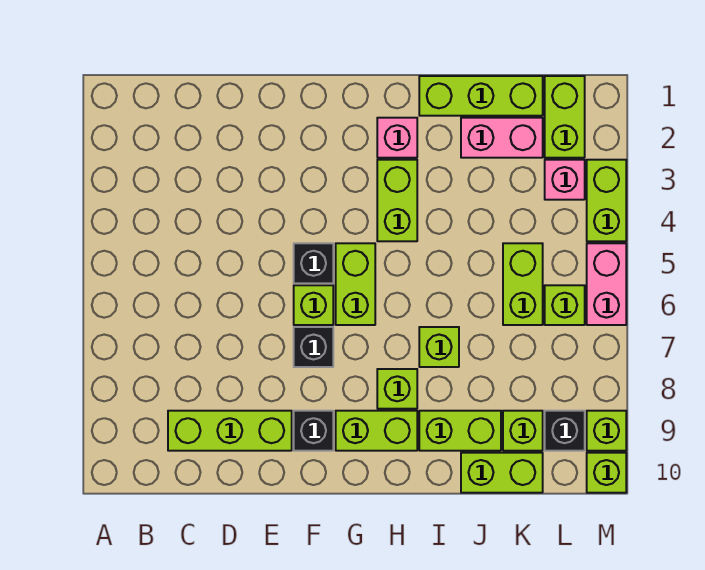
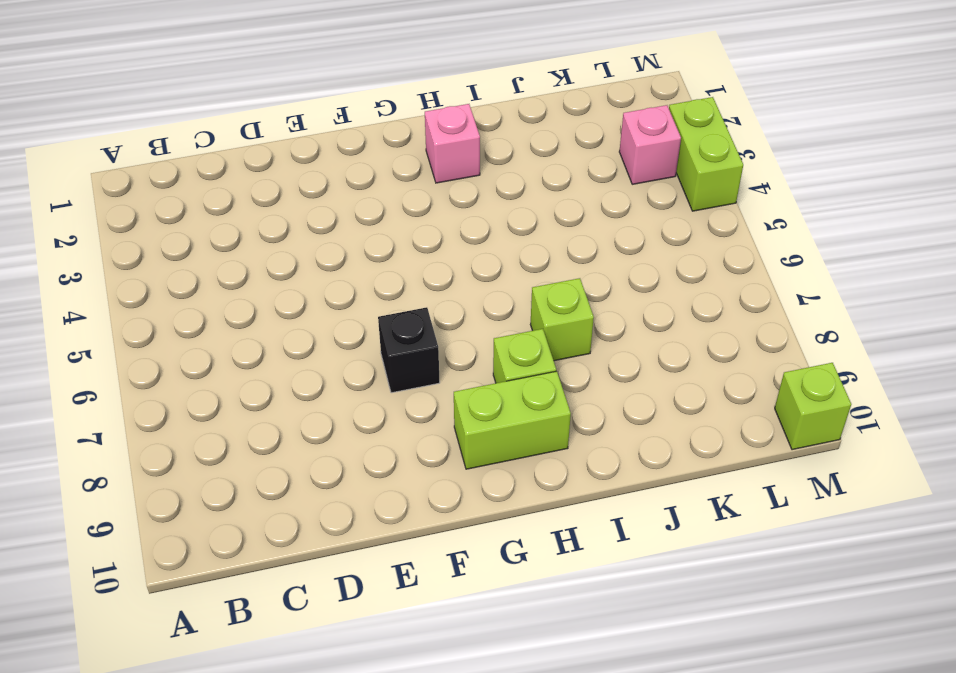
none -> lime 1x3 brick [168,411,292,451]
none -> black 1x1 brick [294,243,333,283]
none -> lime 1x1 brick [294,285,333,325]

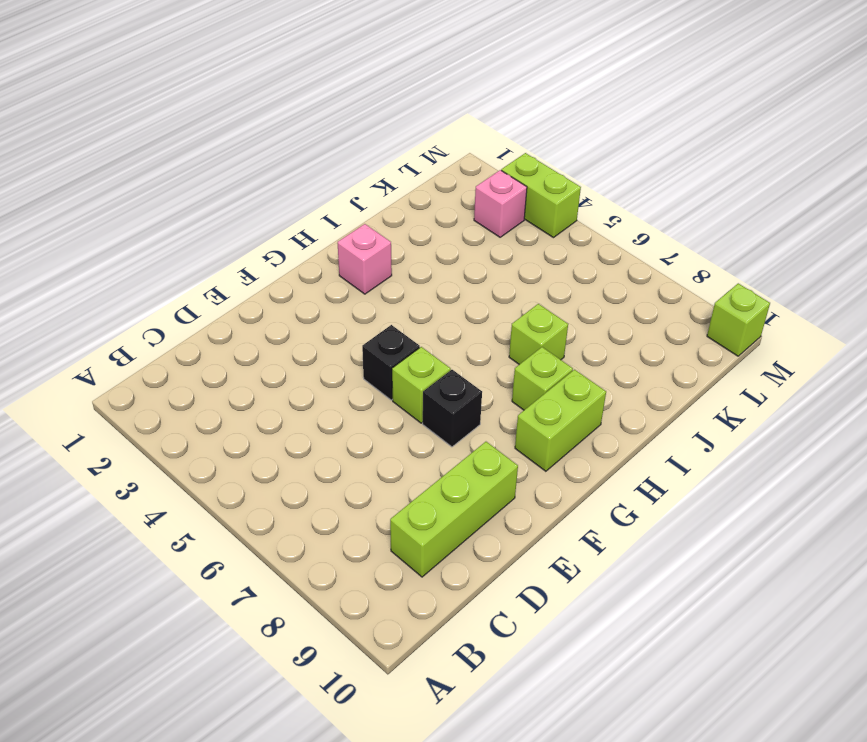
none -> black 1x1 brick [294,411,333,451]
none -> lime 1x2 brick [336,243,375,325]
none -> lime 1x2 brick [377,160,417,241]

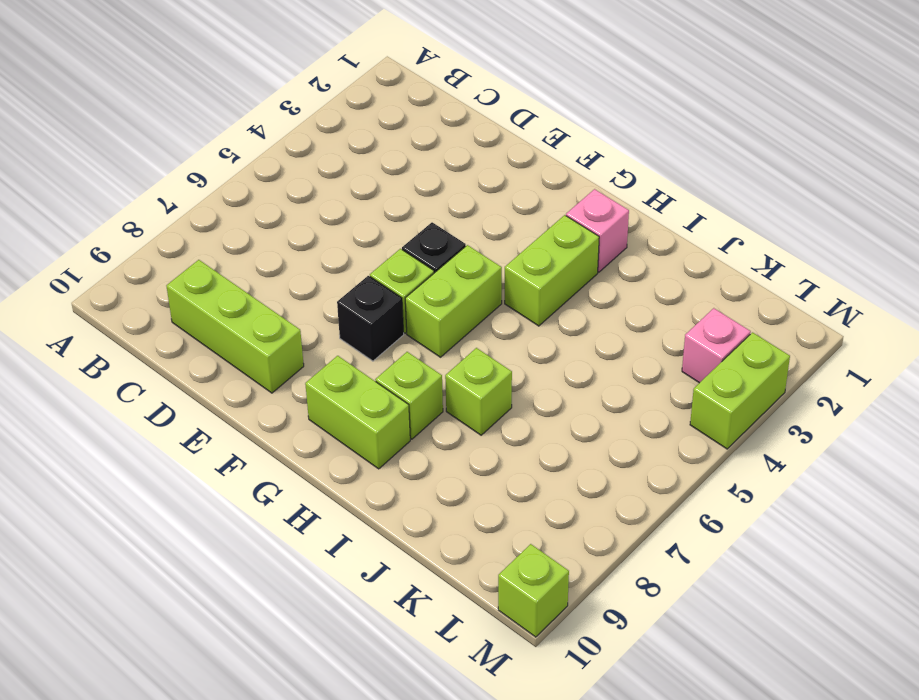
none -> black 1x1 brick [294,411,333,451]
none -> lime 1x3 brick [419,76,543,116]
none -> lime 1x2 brick [419,411,501,451]

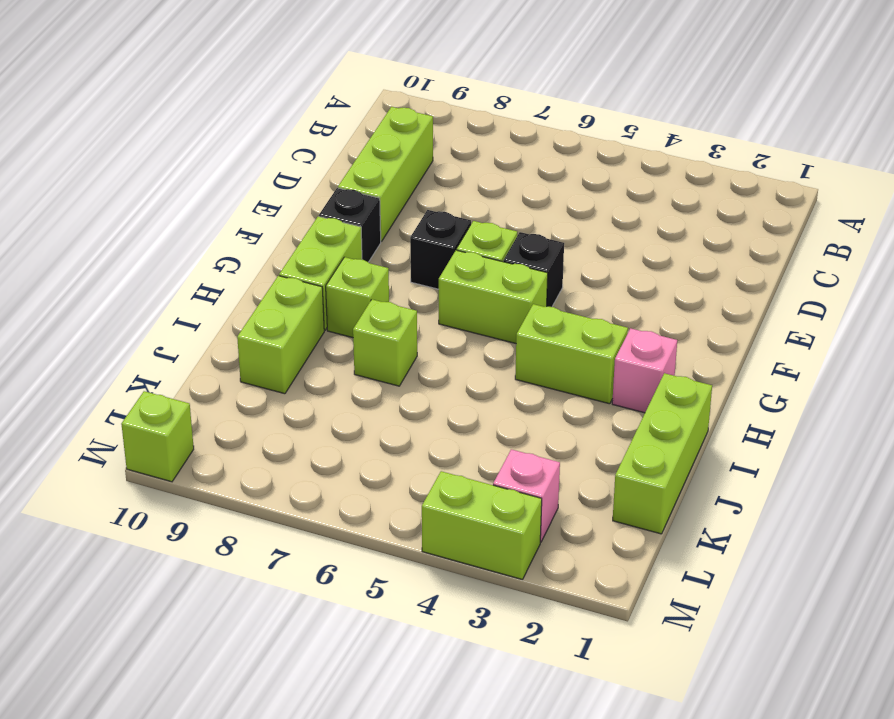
none -> pink 1x2 brick [461,118,543,158]
none -> lime 1x2 brick [461,453,543,493]
none -> lime 1x2 brick [503,243,543,325]

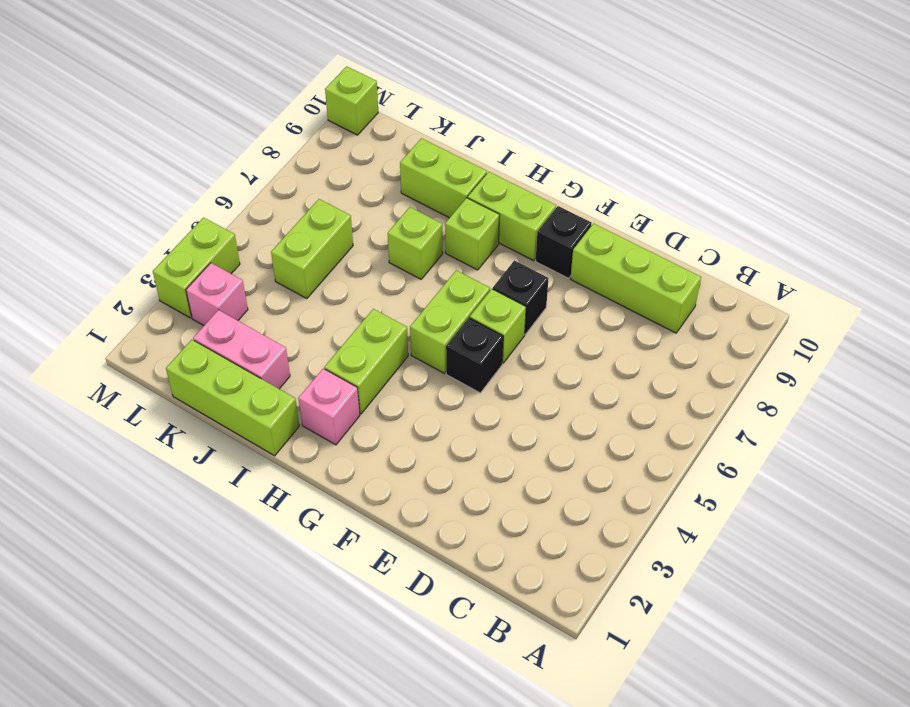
none -> lime 1x2 brick [461,453,543,493]
none -> lime 1x1 brick [503,411,543,451]
none -> lime 1x2 brick [545,76,585,158]

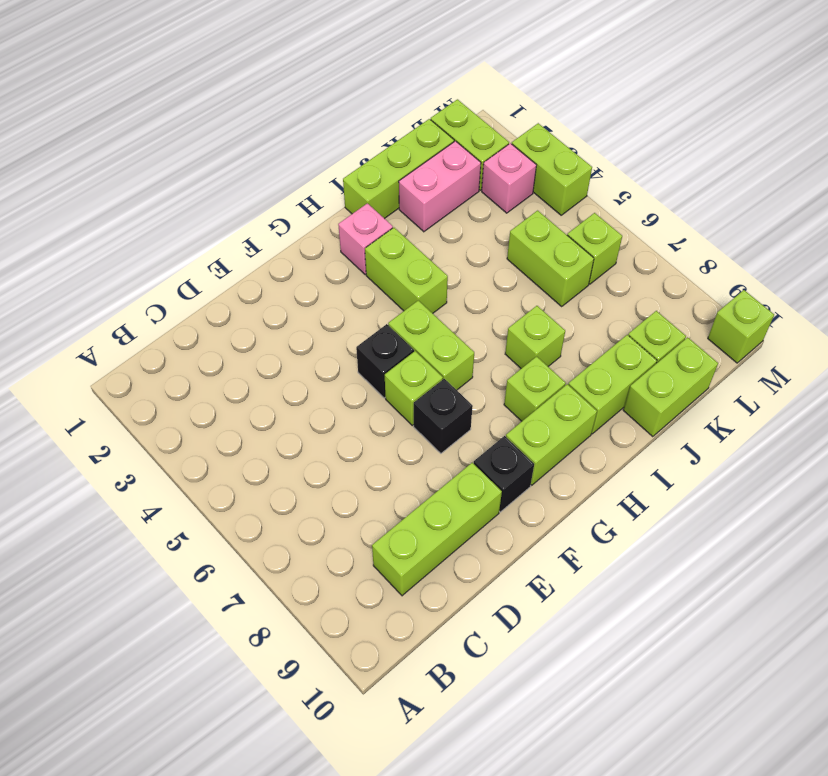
none -> black 1x1 brick [545,411,585,451]
none -> pink 1x2 brick [587,243,626,325]
none -> lime 1x1 brick [587,411,626,451]

